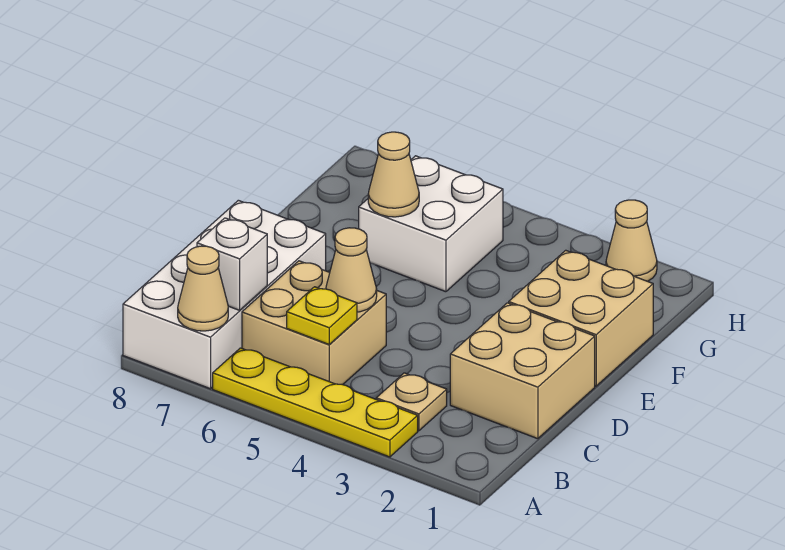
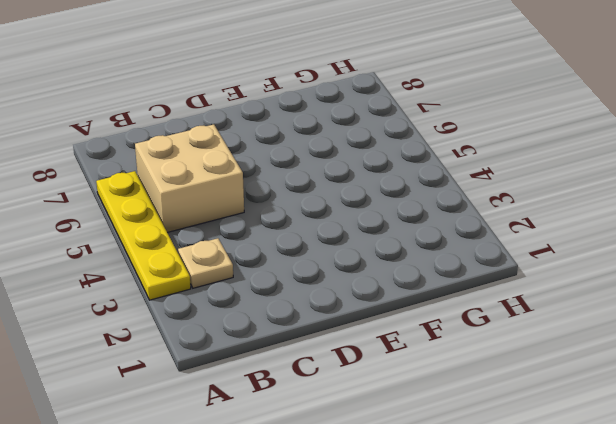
none -> white 2x4 brick [123,200,326,389]
none -> tan 2x2 brick [450,303,595,439]
none -> tan 2x2 brick [509,250,653,386]

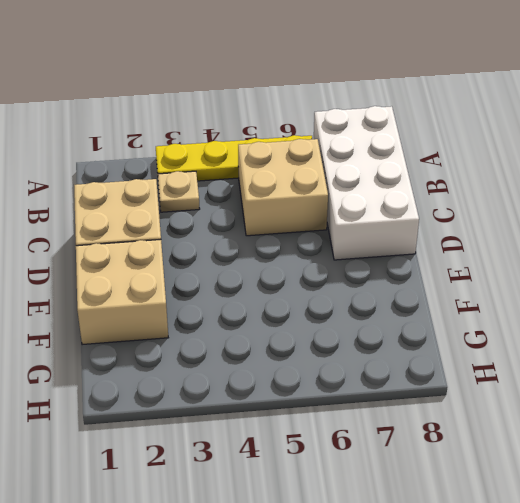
none -> white 2x2 brick [359,156,503,292]
none -> tan 1x1 cone [606,200,657,281]
none -> tan 1x1 cone [178,246,228,331]

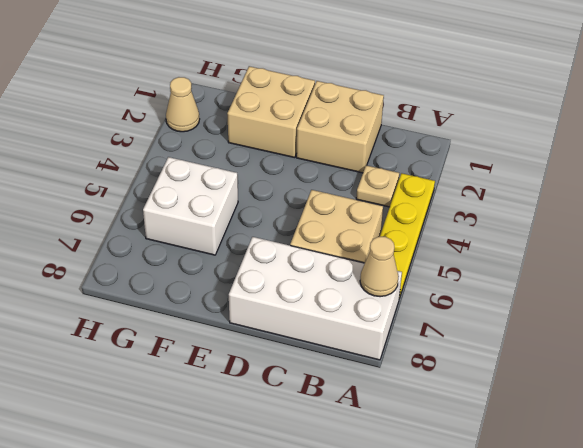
none -> yellow 1x1 plate [287,287,357,345]
none -> white 1x1 brick [197,218,267,310]
none -> tan 1x1 cone [326,228,377,312]

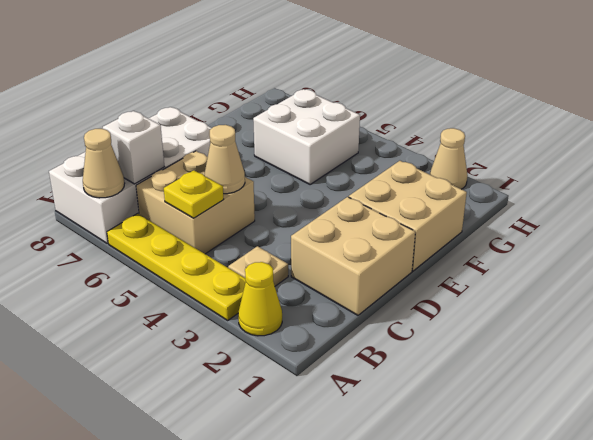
yellow 1x1 cone [238,262,282,336] -> none
none -> tan 1x1 cone [368,132,419,217]

